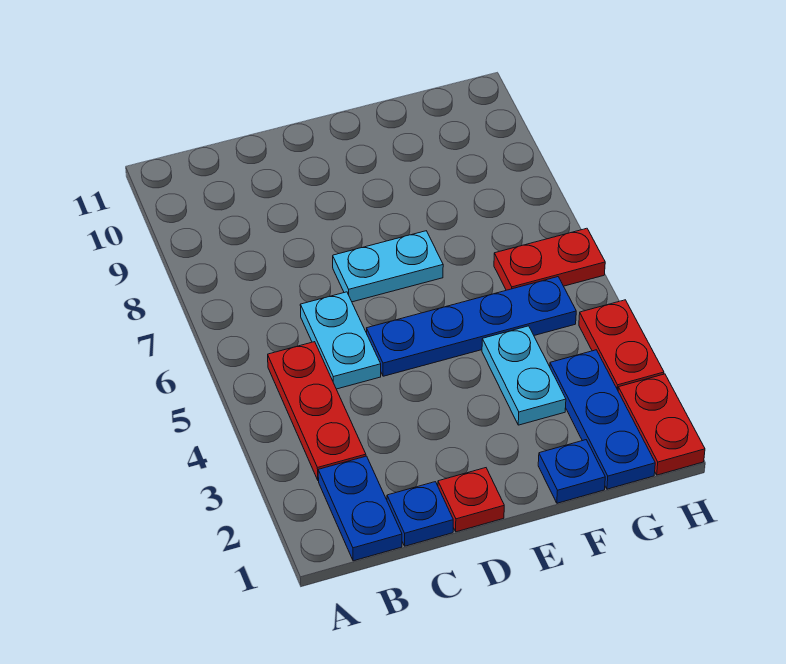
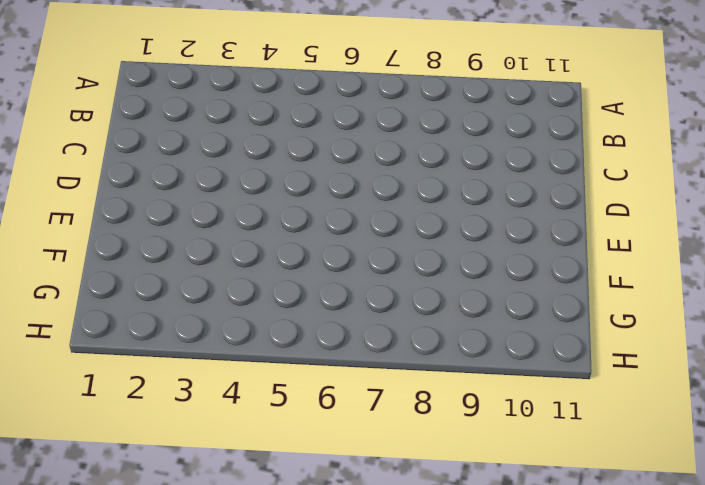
none -> blue 1x2 plate [318,456,402,561]
none -> red 1x3 plate [268,342,366,481]
none -> blue 1x1 plate [387,482,453,546]

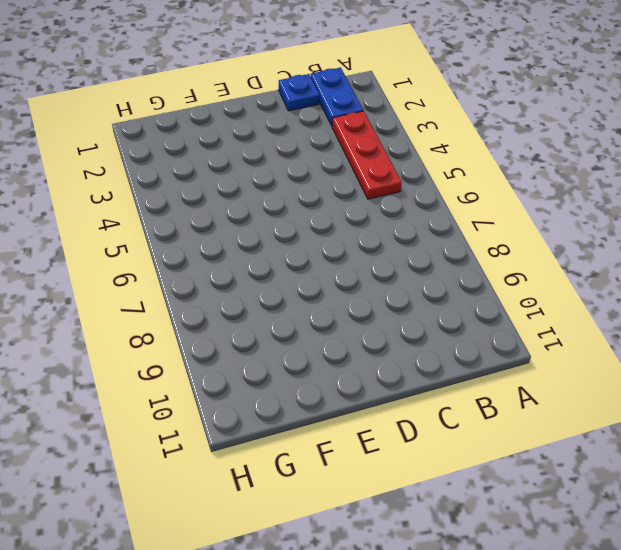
none -> cyan 1x2 plate [300,292,381,389]
none -> red 1x1 plate [438,468,504,532]
none -> blue 1x4 plate [367,277,576,376]

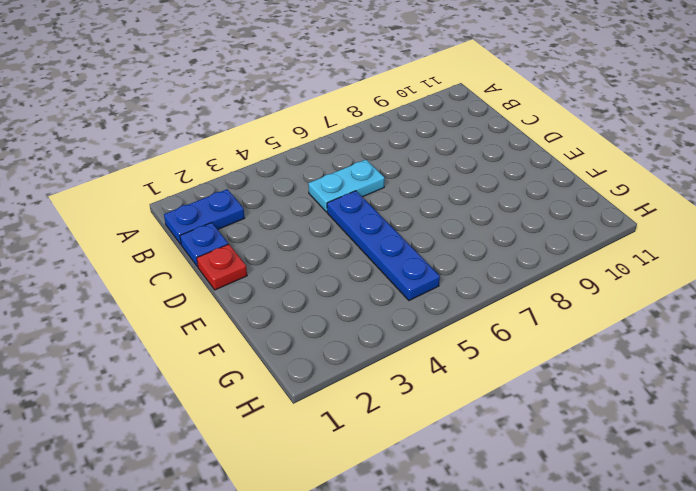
none -> red 1x3 plate [268,342,366,481]
none -> cyan 1x2 plate [333,231,443,302]
none -> blue 1x1 plate [538,440,605,503]

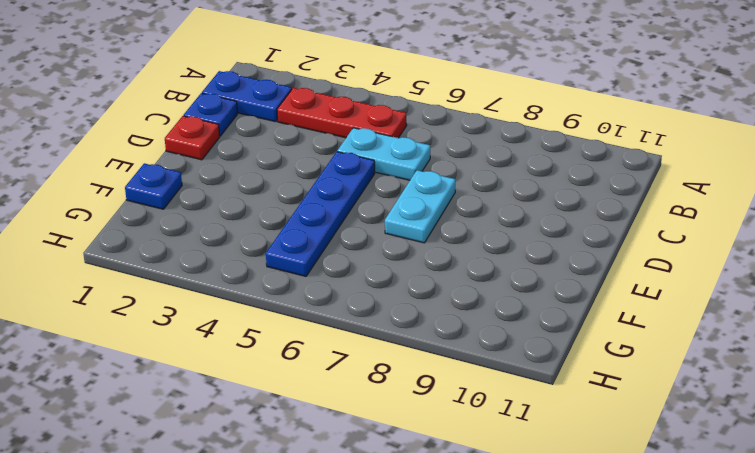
none -> cyan 1x2 plate [482,326,566,425]
none -> blue 1x3 plate [550,350,655,489]
none -> red 1x2 plate [494,228,605,290]

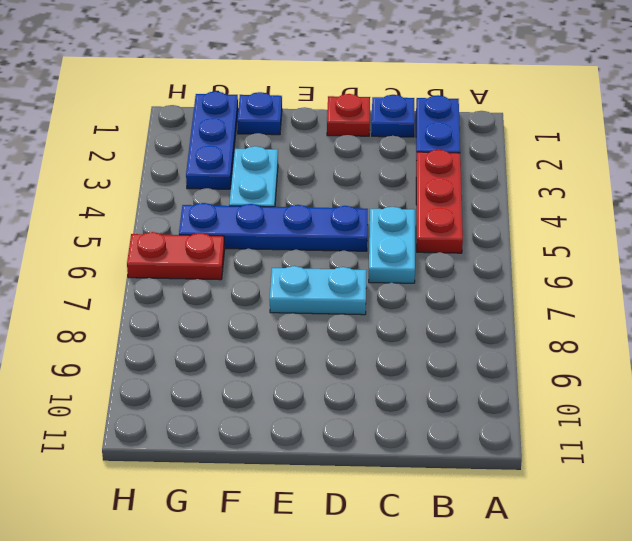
none -> red 1x2 plate [618,374,705,475]
none -> red 1x2 plate [579,300,664,390]

